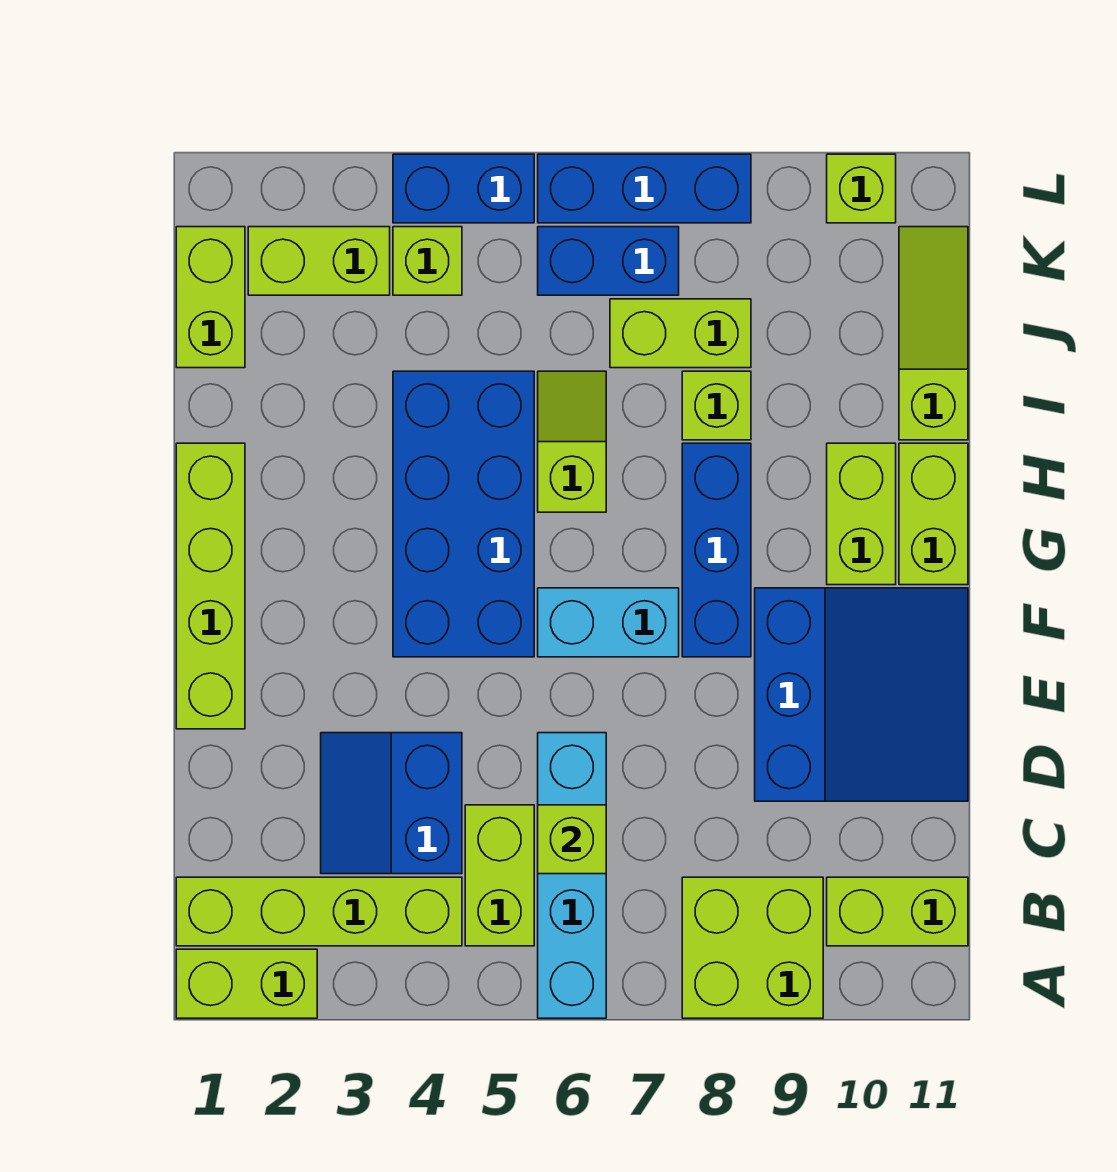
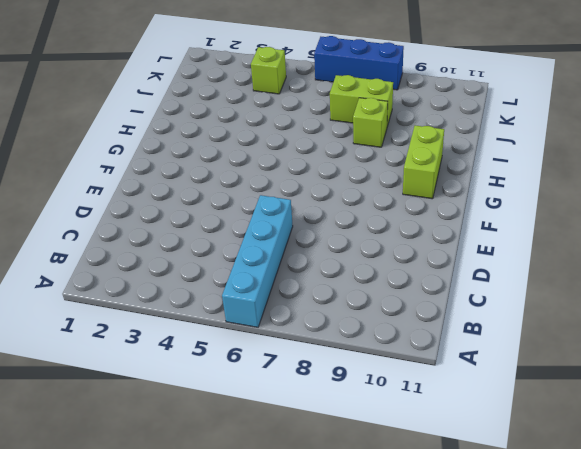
none -> lime 1x2 brick [176,949,317,1018]
none -> lime 2x2 brick [682,877,823,1018]
none -> lime 1x4 brick [176,877,462,946]

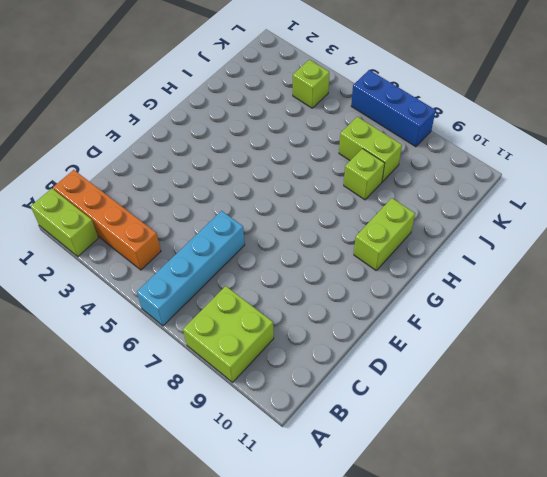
orange 1x4 brick [53,170,161,270] -> lime 1x4 brick [176,877,462,946]
none -> lime 1x2 brick [465,805,534,946]
none -> lime 1x2 brick [827,877,968,946]
none -> blue 2x2 slope [321,733,462,874]

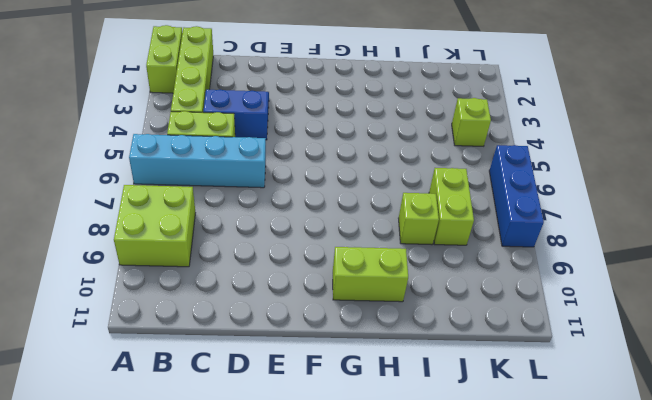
none -> lime 1x2 brick [827,877,968,946]
none -> blue 3x3 slope [755,588,968,801]
none -> lime 1x4 brick [176,443,245,729]

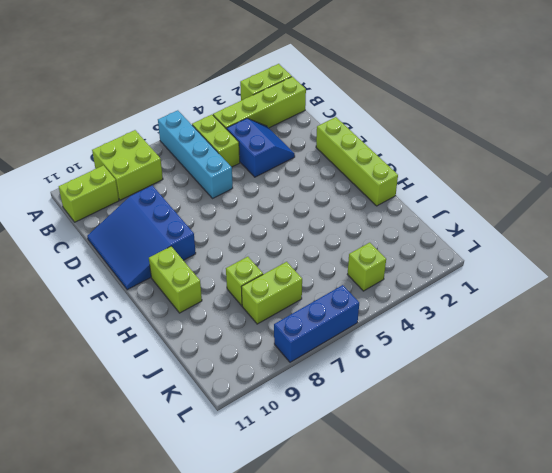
none -> blue 2x4 brick [393,371,534,657]
none -> cyan 1x2 brick [538,588,679,657]
none -> blue 1x3 brick [682,443,751,657]

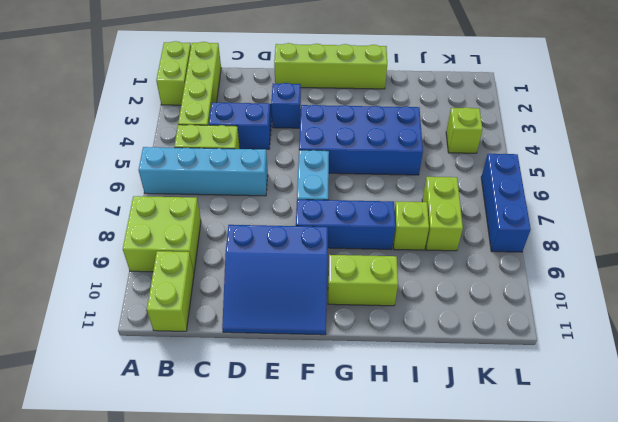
blue 1x1 brick [271,83,301,128] -> none
none -> lime 1x2 brick [899,443,968,585]
none -> lime 1x2 slope [538,371,606,512]
none -> lime 1x3 slope [899,227,968,440]

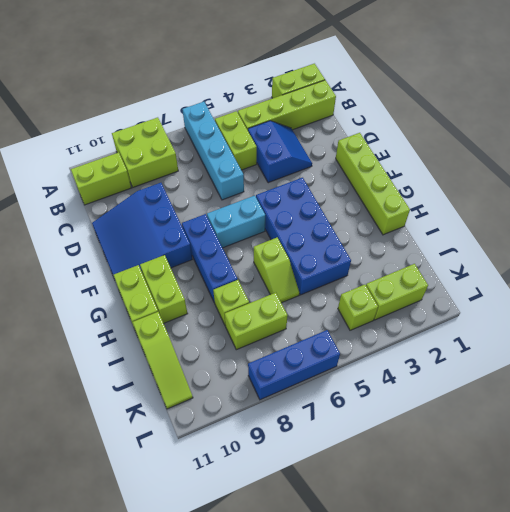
none -> lime 1x2 brick [176,227,245,368]
none -> blue 1x2 brick [538,227,679,295]
none -> blue 1x2 brick [393,154,534,223]

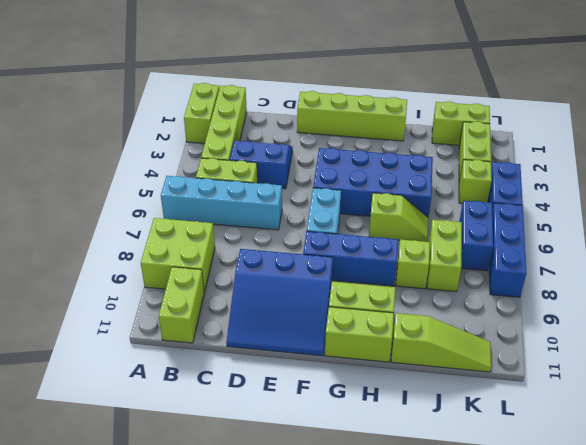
none -> lime 1x1 brick [827,154,896,223]
none -> lime 1x1 brick [538,805,606,874]

